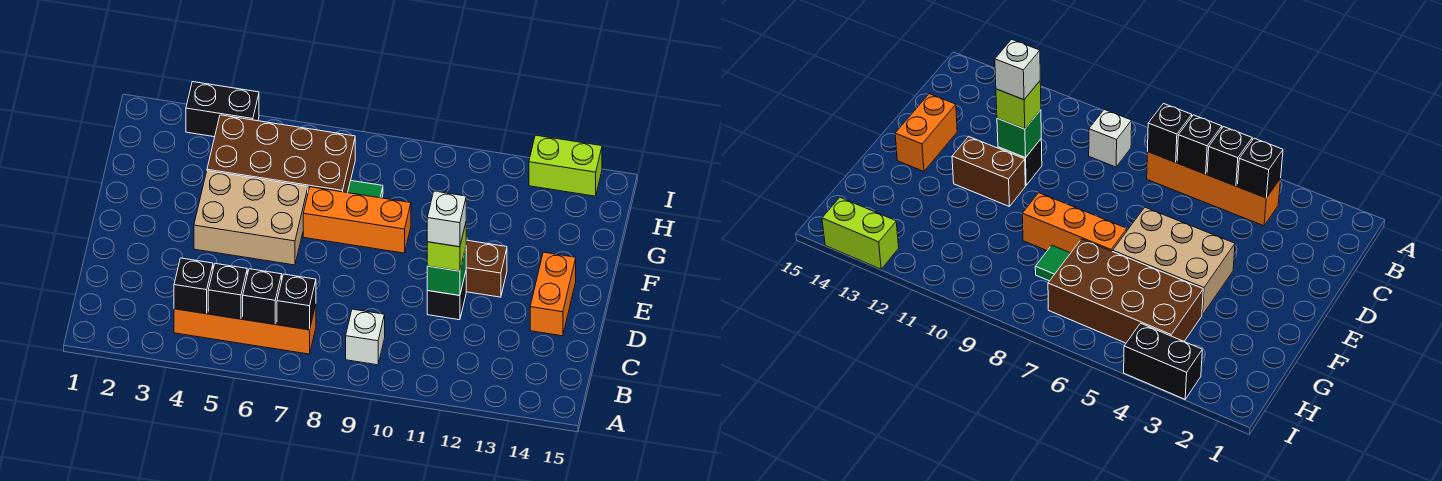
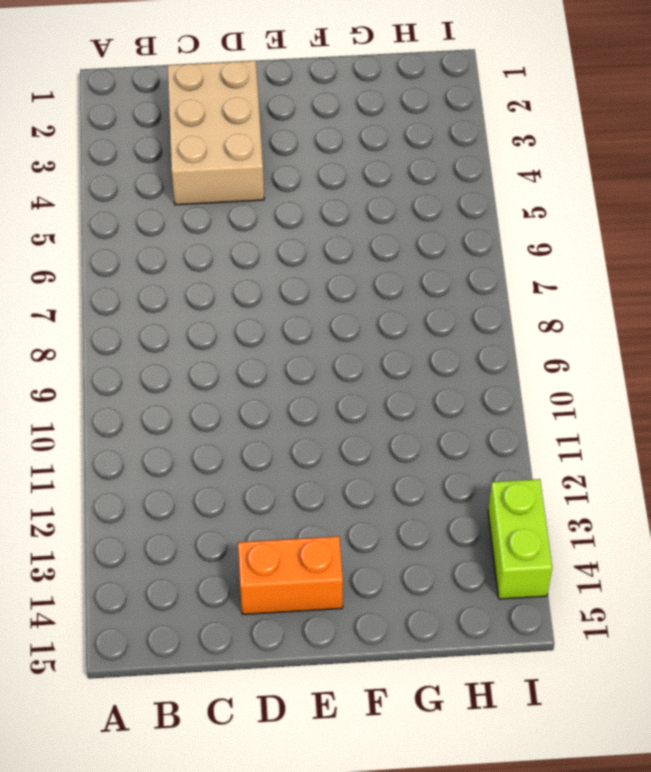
tan 2x3 brick [168,61,264,205] -> tan 2x3 brick moved to [194,171,308,265]
none -> orange 1x4 brick [174,305,316,354]
none -> white 1x1 brick [346,309,385,365]
none -> black 1x1 brick [427,272,466,320]

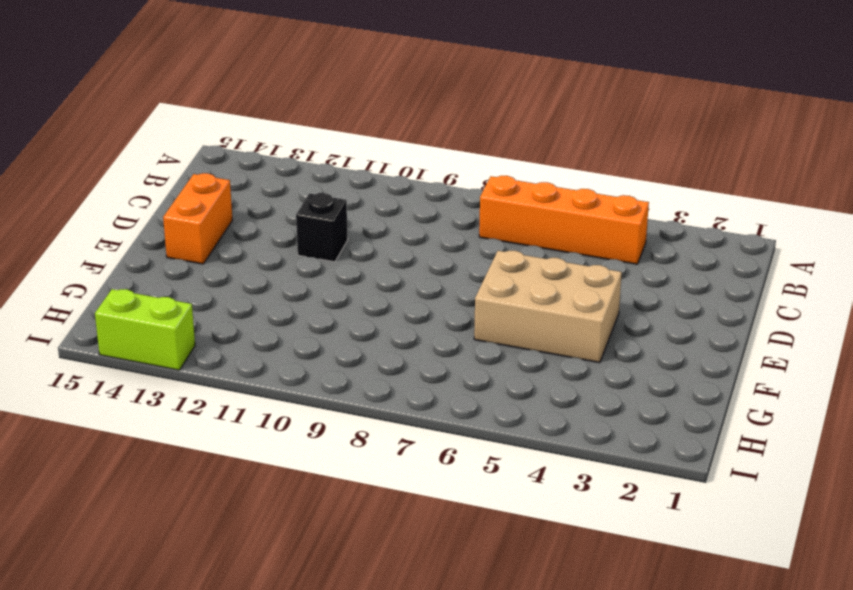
none -> white 1x1 brick [346,309,385,365]
none -> brown 1x2 brick [466,240,507,297]
none -> orange 1x3 brick [303,187,411,253]

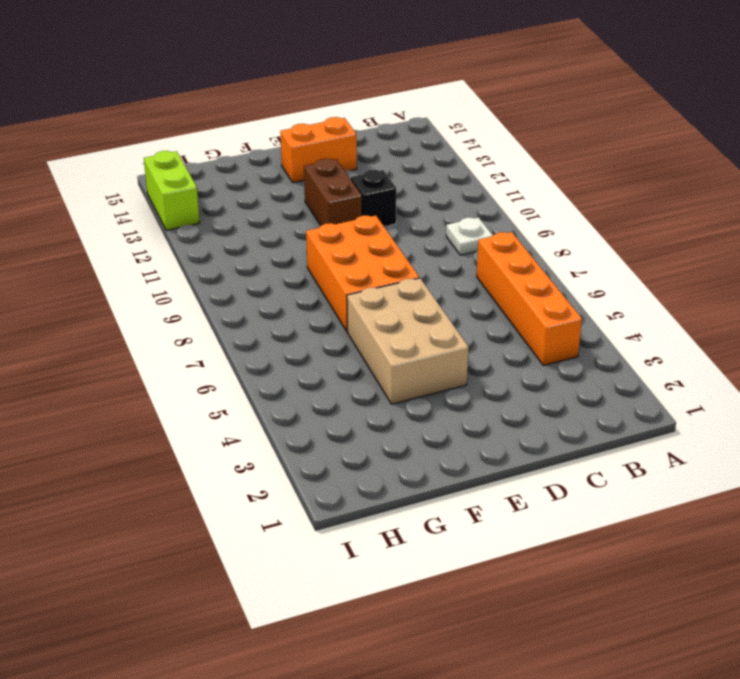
white 1x1 plate [446,218,493,255] -> white 1x1 brick [346,309,385,365]
orange 2x3 brick [306,216,419,331] -> orange 1x3 brick [303,187,411,253]
none -> brown 2x4 brick [207,115,355,193]
none -> green 1x1 tile [348,181,383,198]
none -> black 1x2 brick [186,82,259,137]

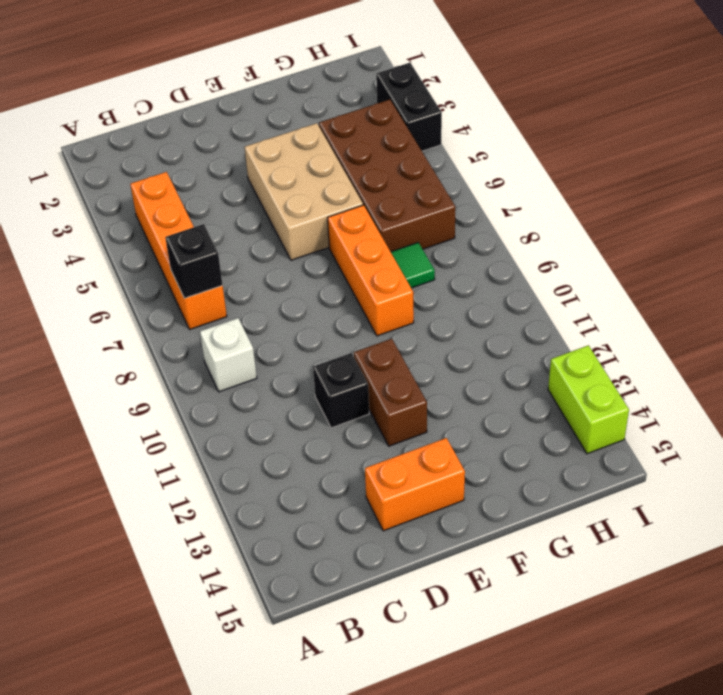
none -> black 1x1 brick [174,258,213,314]
none -> black 1x1 brick [208,264,247,319]
none -> black 1x1 brick [243,269,282,324]

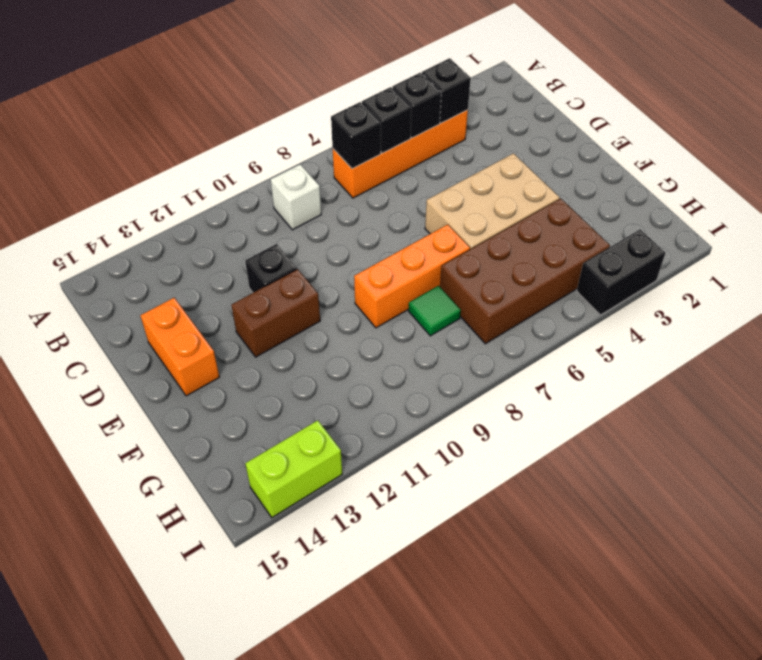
none -> green 1x1 brick [427,248,466,295]
none -> lime 1x1 brick [427,224,466,271]
none -> white 1x1 brick [427,191,466,247]

